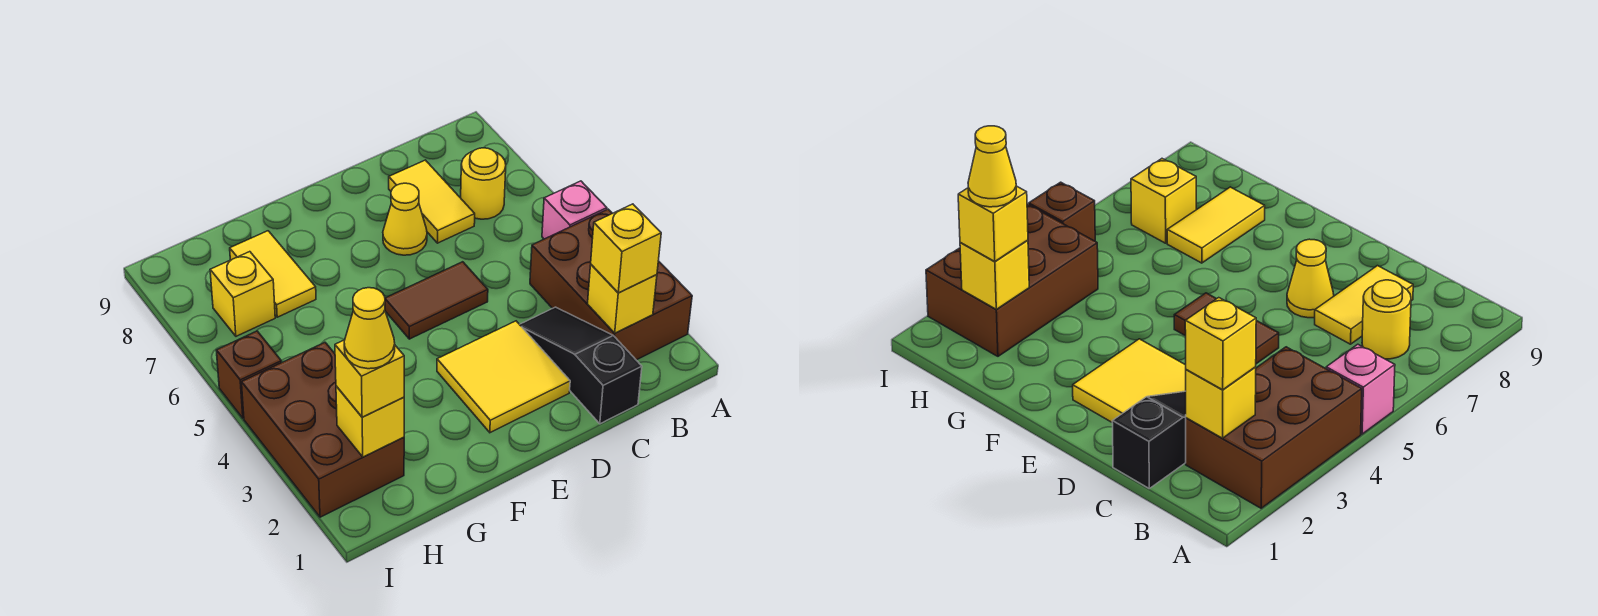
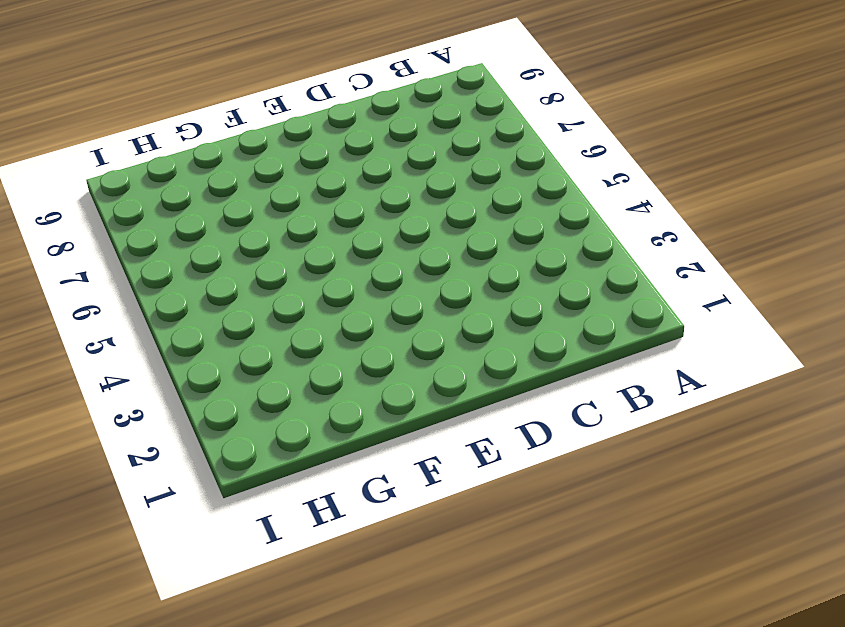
none -> brown 2x3 brick [530,209,692,360]
none -> pink 1x1 brick [542,181,607,239]
none -> yellow 1x1 round brick [461,148,506,219]

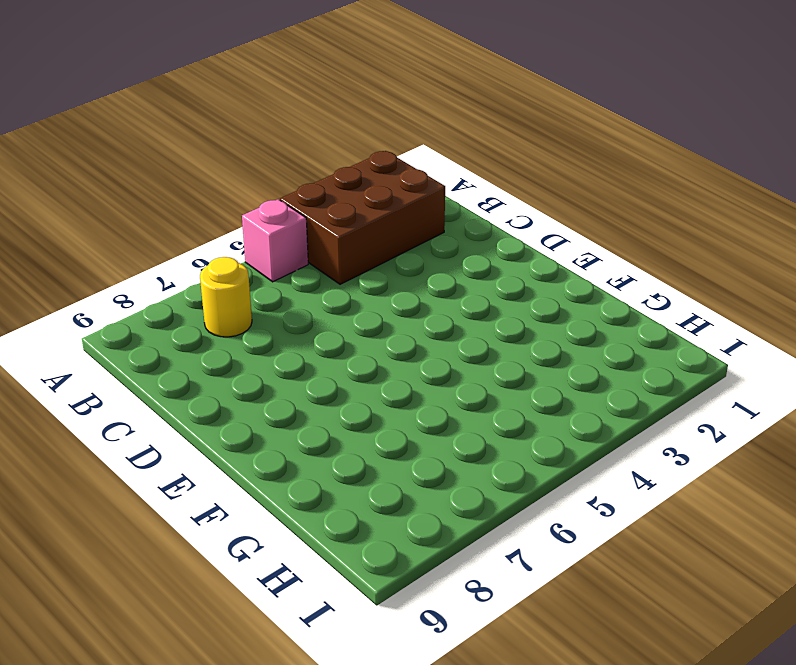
none -> black 1x3 slope [520,307,642,424]
none -> yellow 1x2 tile [389,160,475,243]
none -> yellow 2x2 tile [437,321,570,433]

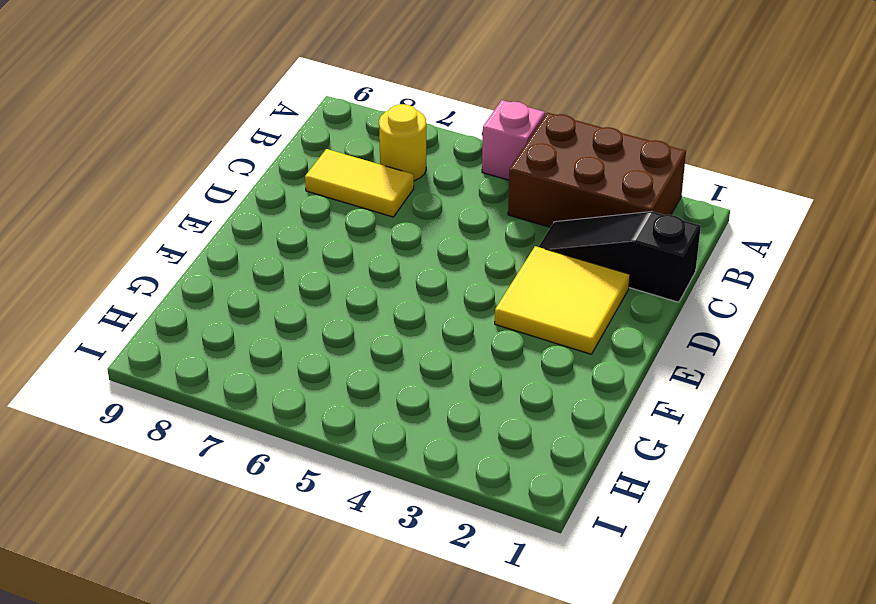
none -> brown 1x2 tile [385,262,488,339]
none -> yellow 1x1 cone [383,183,427,255]
none -> yellow 1x2 tile [230,231,316,317]

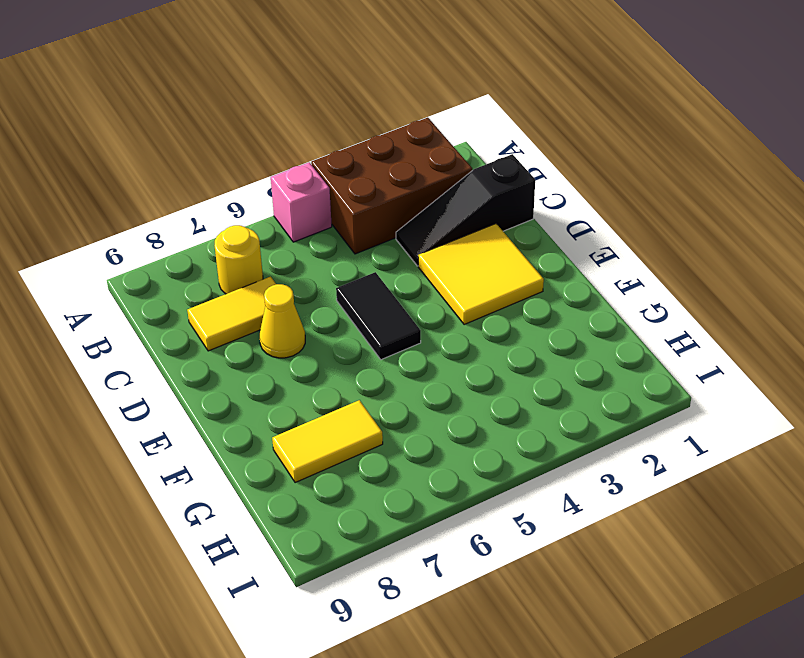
black 1x2 tile [336,272,421,360] -> brown 1x2 tile [385,262,488,339]
none -> brown 2x3 brick [242,343,404,517]
none -> yellow 1x1 brick [210,252,275,336]
none -> brown 1x1 brick [216,331,281,418]

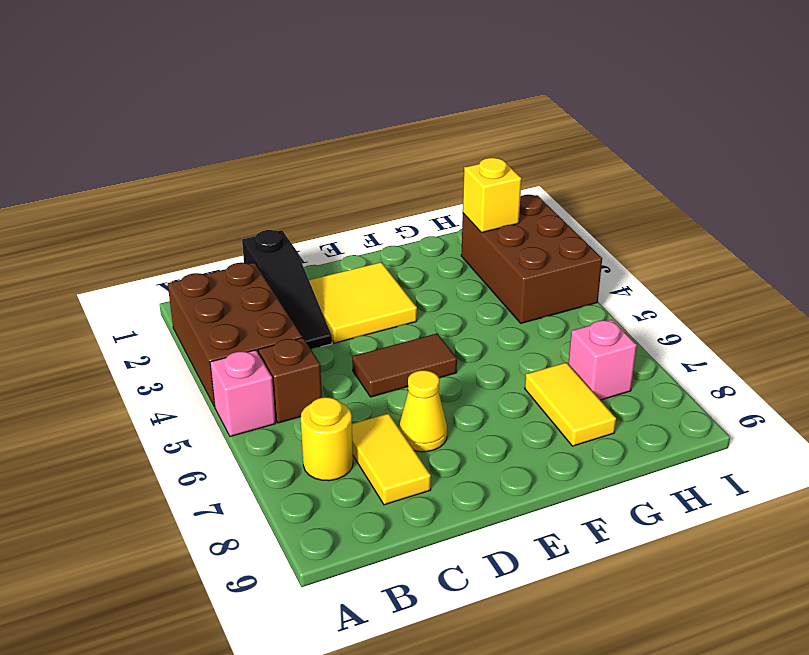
brown 1x1 brick [258,338,322,423] -> brown 1x1 brick moved to [216,331,281,418]
pink 1x1 brick [568,319,637,400] -> yellow 1x1 brick [210,252,275,336]
none -> yellow 1x1 brick [588,265,657,333]
none -> yellow 1x1 brick [591,204,661,293]
none -> yellow 1x1 brick [335,340,404,417]

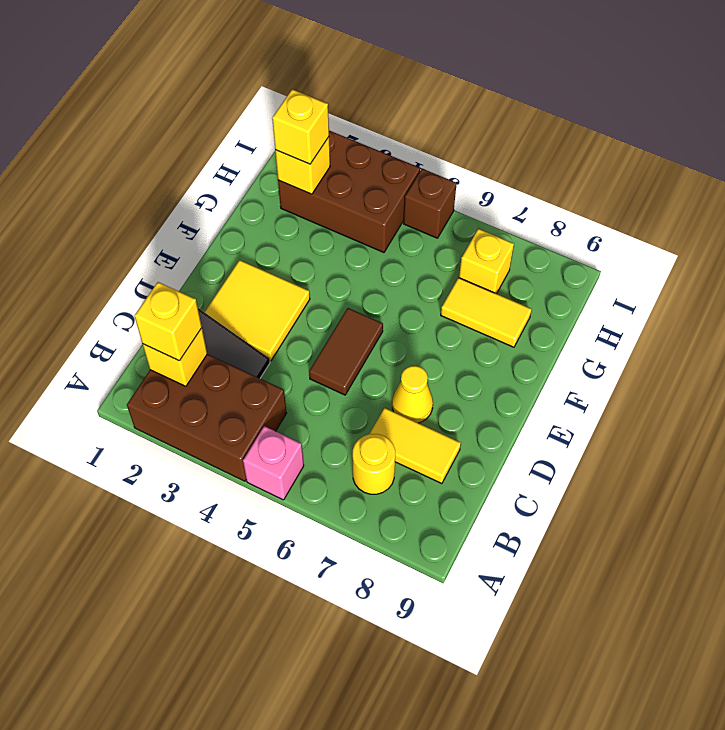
none -> yellow 1x1 cone [344,288,395,369]

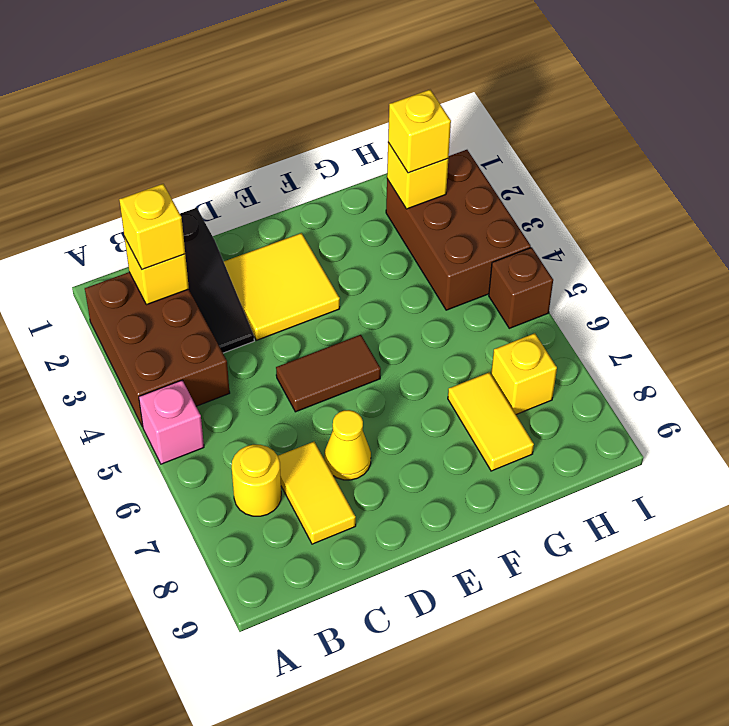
none -> yellow 1x1 cone [344,288,395,369]

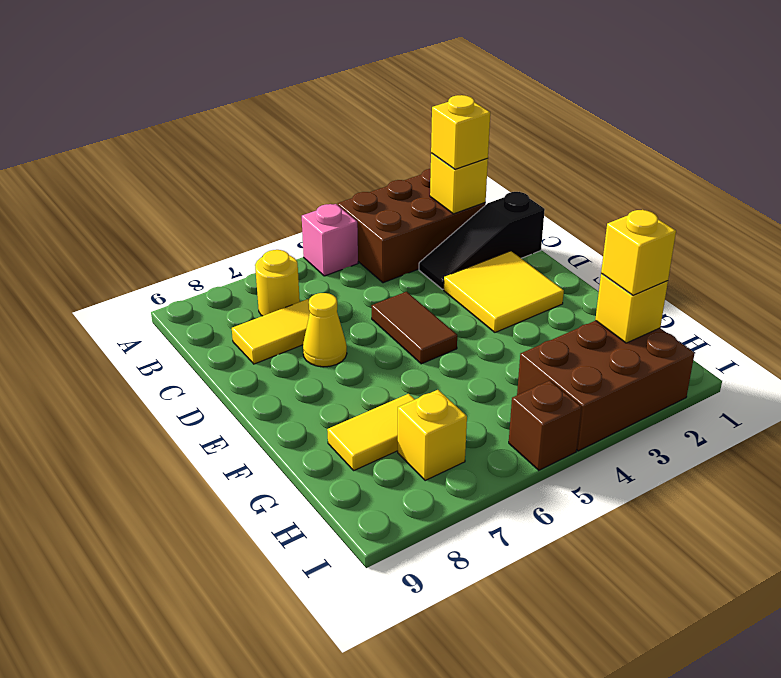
none -> yellow 1x1 cone [344,288,395,369]

